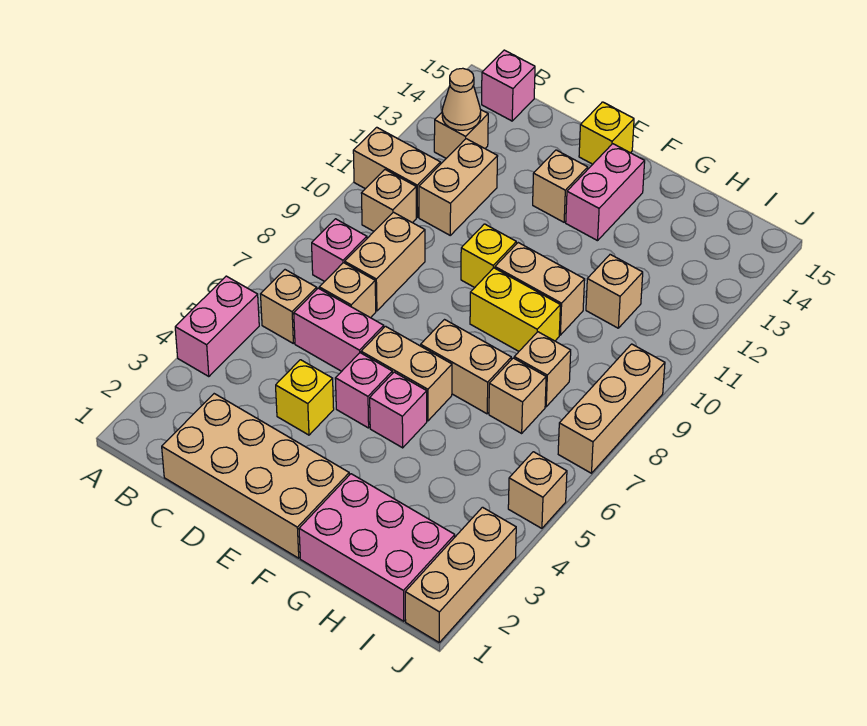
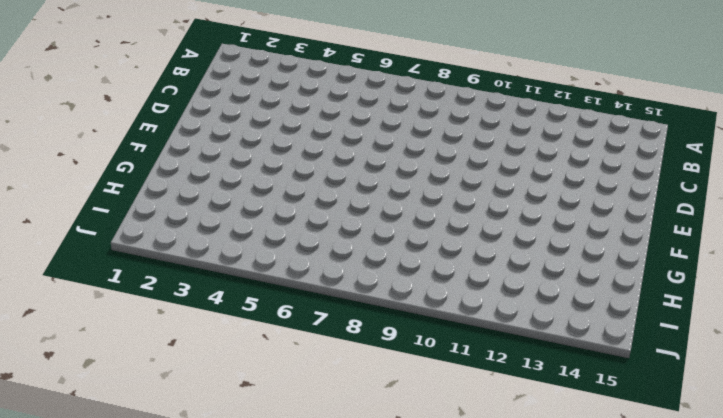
none -> pink 1x2 brick [175,276,259,377]
none -> tan 1x2 brick [353,127,441,217]
none -> tan 1x1 brick [261,270,317,343]
none -> pink 1x1 brick [312,219,367,282]

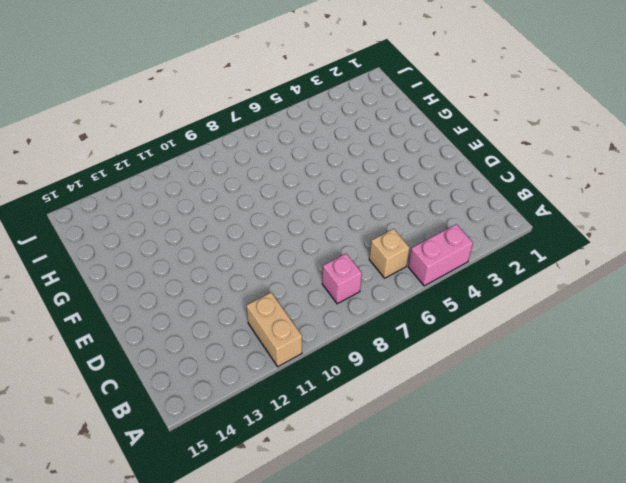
none -> tan 1x1 brick [361,170,416,231]
none -> tan 1x1 brick [434,110,488,158]
none -> pink 1x1 brick [482,50,535,121]
none -> tan 2x4 brick [162,394,349,558]

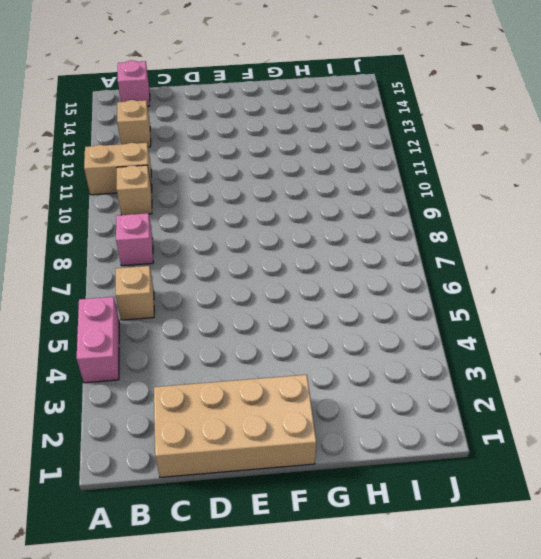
none -> pink 1x2 brick [294,288,384,371]
none -> tan 1x1 brick [319,263,376,318]
none -> tan 1x2 brick [345,212,425,311]
none -> tan 1x2 brick [419,139,498,235]

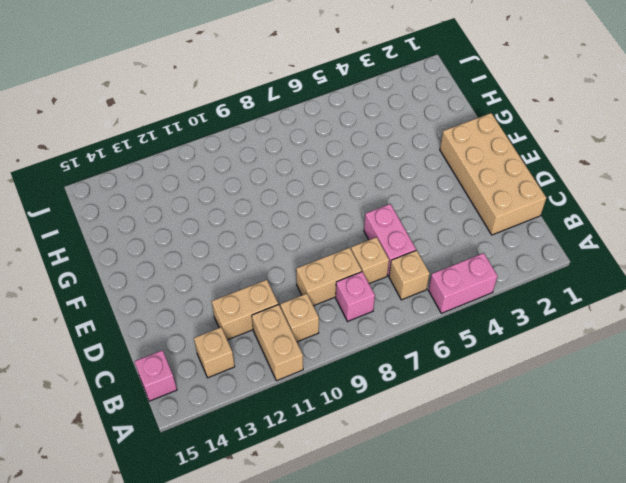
none -> yellow 1x1 brick [276,360,334,435]
none -> pink 1x1 brick [335,353,392,428]
none -> tan 1x2 brick [361,326,452,421]
none -> yellow 1x1 brick [461,224,516,288]

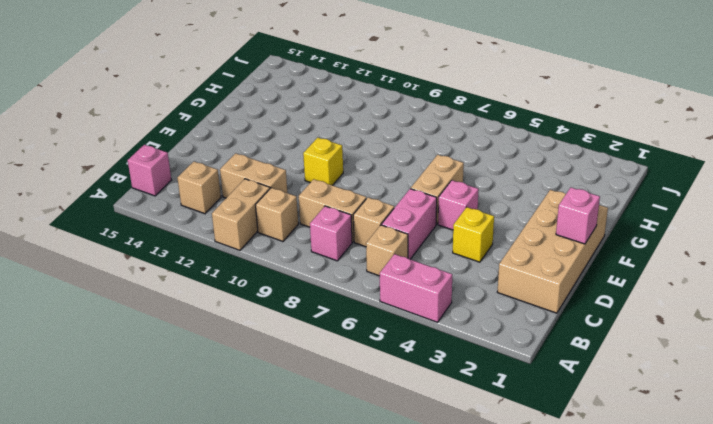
pink 1x1 brick [556,188,600,244] -> pink 1x1 brick moved to [370,372,427,448]
none -> tan 1x1 brick [533,150,588,222]
none -> yellow 1x1 brick [579,102,634,164]
none -> tan 1x2 brick [421,320,511,414]
none -> yellow 1x2 brick [470,268,560,351]

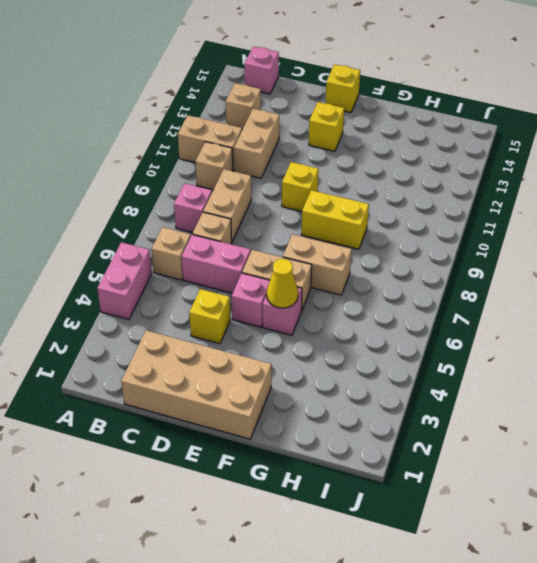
yellow 1x1 brick [309,102,344,151] -> tan 1x1 brick [533,150,588,222]
yellow 1x1 cone [267,259,298,308] -> none
none -> tan 1x2 brick [495,243,585,335]
none -> pink 1x2 brick [566,144,645,241]
none -> pink 2x3 brick [299,474,455,621]
none -> tan 1x1 brick [489,358,546,433]

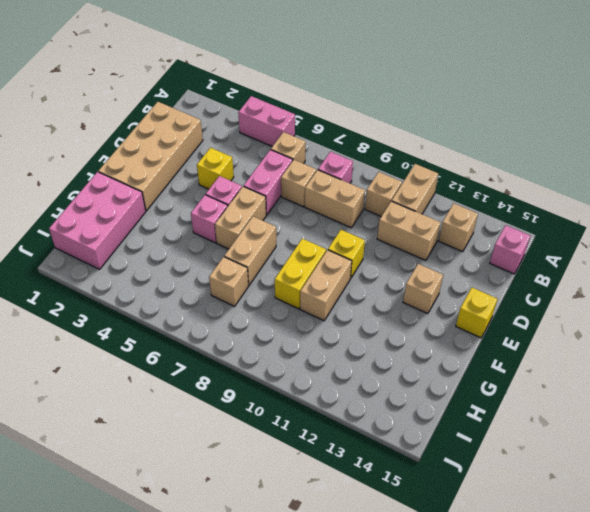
none -> pink 1x2 brick [566,144,645,241]
none -> tan 1x1 brick [514,332,571,407]
none -> tan 1x1 brick [586,254,643,328]
none -> tan 1x3 brick [405,507,516,642]

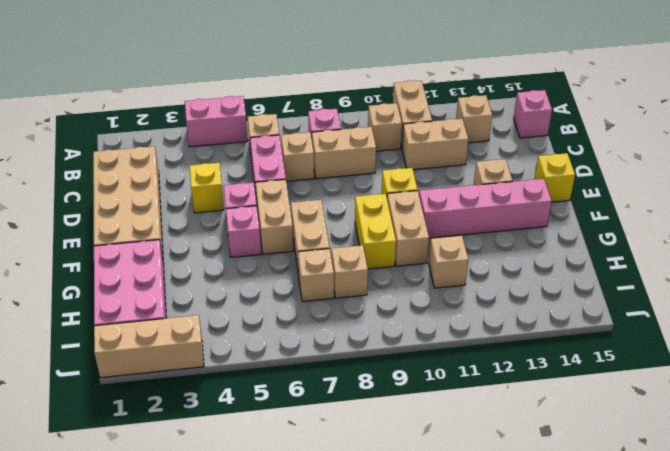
pink 1x4 brick [419,179,552,238] -> pink 1x2 brick [566,144,645,241]
none -> tan 1x1 brick [508,452,567,528]
none -> tan 1x3 brick [558,344,665,473]
none -> tan 1x1 cone [442,68,481,130]

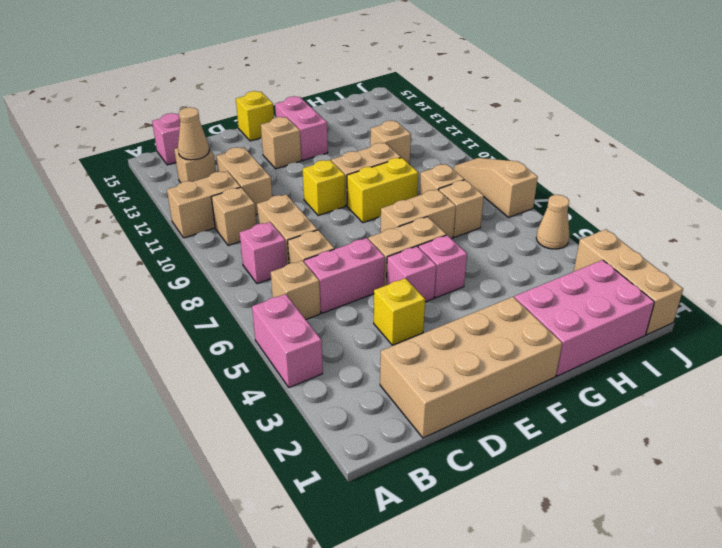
tan 1x1 cone [536,195,570,249] -> tan 1x1 brick [508,452,567,528]
tan 1x3 slope [454,158,538,217] -> tan 1x3 brick [558,344,665,473]

